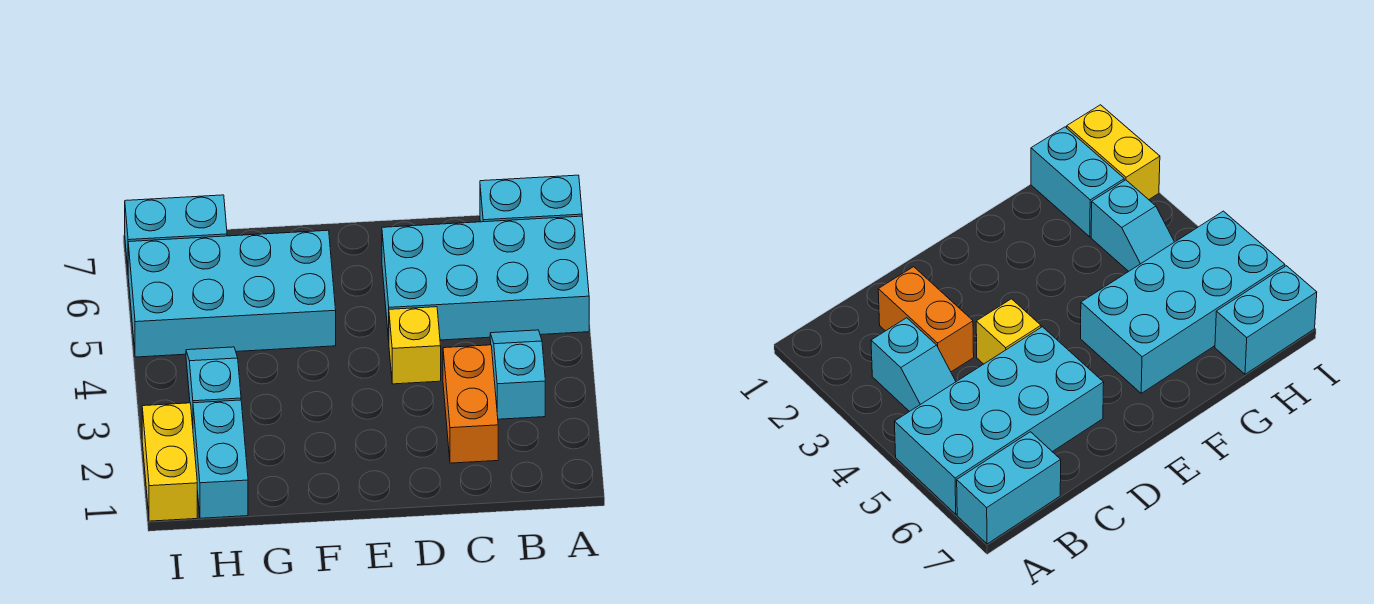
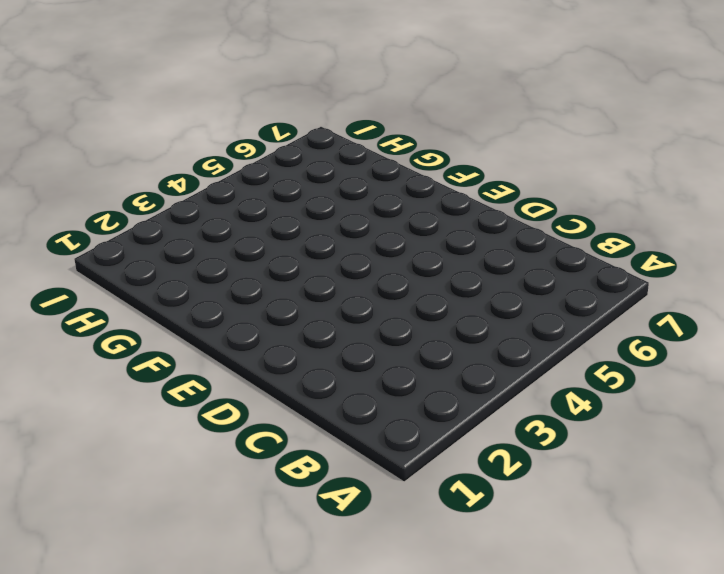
none -> cyan 2x4 brick [382,216,589,340]
none -> cyan 1x2 brick [480,175,582,222]

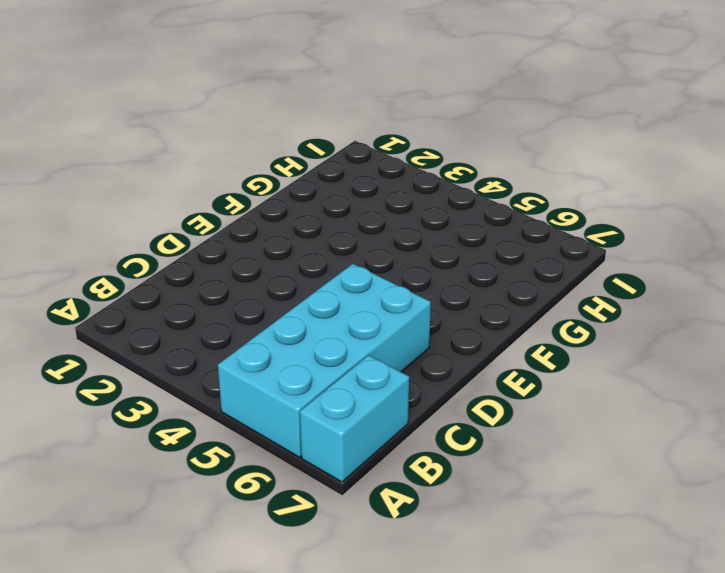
none -> cyan 1x2 slope [490,330,545,419]
none -> orange 1x2 brick [443,345,498,463]

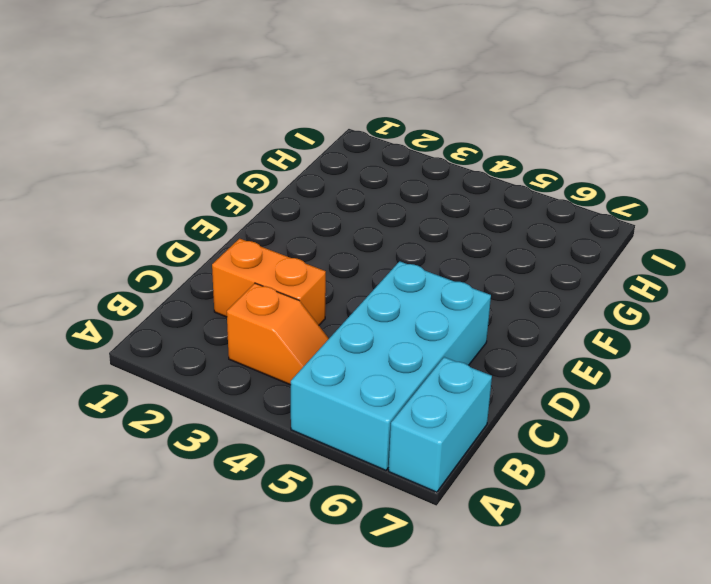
orange 1x2 slope [227,283,329,385] -> cyan 1x2 slope [490,330,545,419]
none -> yellow 1x1 brick [389,307,441,384]
none -> cyan 2x4 brick [128,230,336,357]

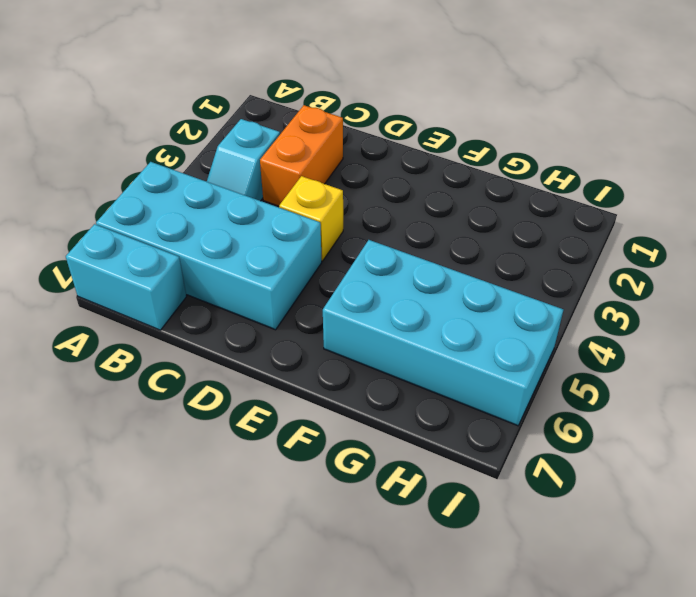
none -> cyan 1x2 brick [193,400,248,518]
none -> cyan 1x2 slope [186,347,241,425]

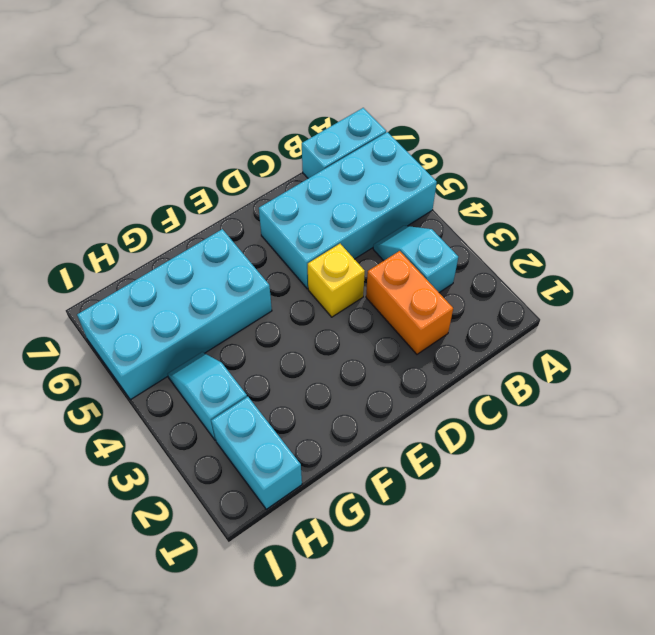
none -> cyan 1x2 brick [125,195,227,268]
none -> yellow 1x2 brick [142,403,197,521]

